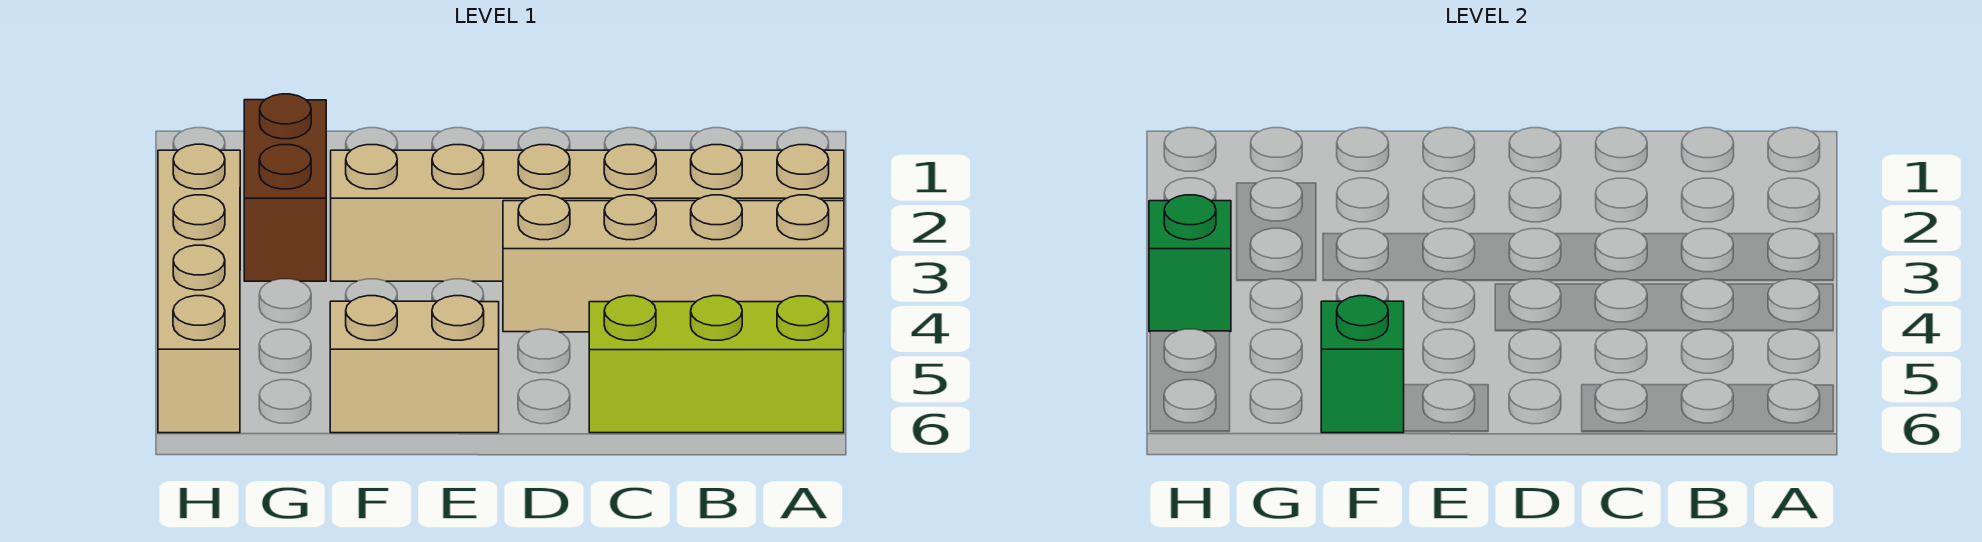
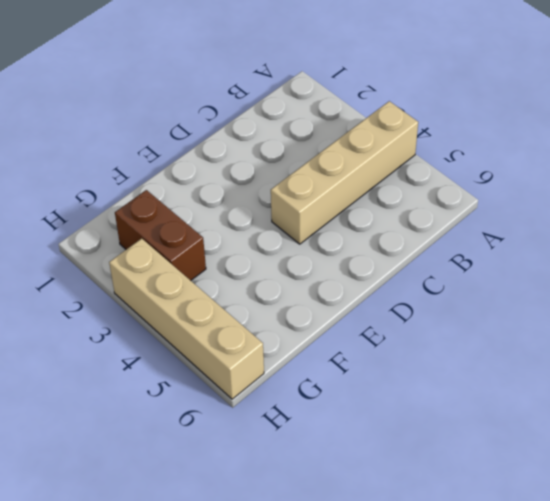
none -> tan 1x6 brick [331,145,844,281]
none -> lime 1x3 brick [589,296,844,433]

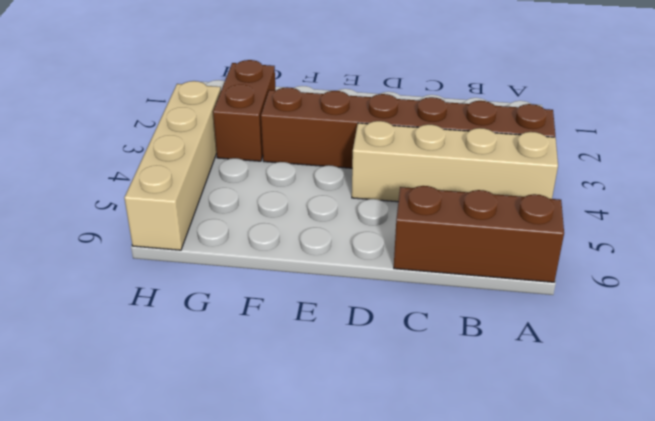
brown 1x6 brick [261,87,555,168] -> tan 1x6 brick [331,145,844,281]
brown 1x3 brick [394,186,564,282] -> lime 1x3 brick [589,296,844,433]
none -> tan 1x2 brick [330,296,499,433]
none -> green 1x1 brick [1321,296,1404,433]

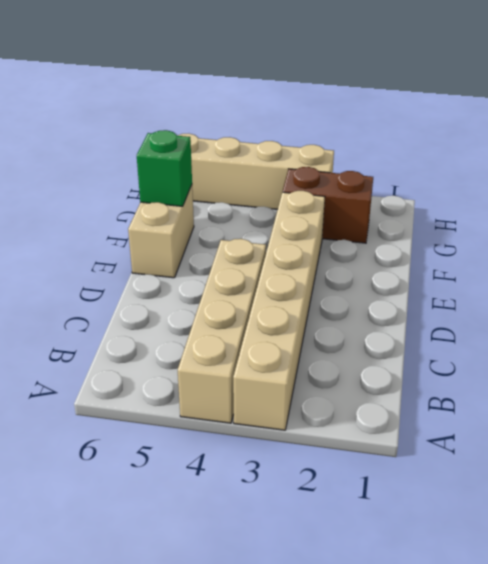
none -> lime 1x3 brick [589,296,844,433]
none -> green 1x1 brick [1149,195,1231,332]

